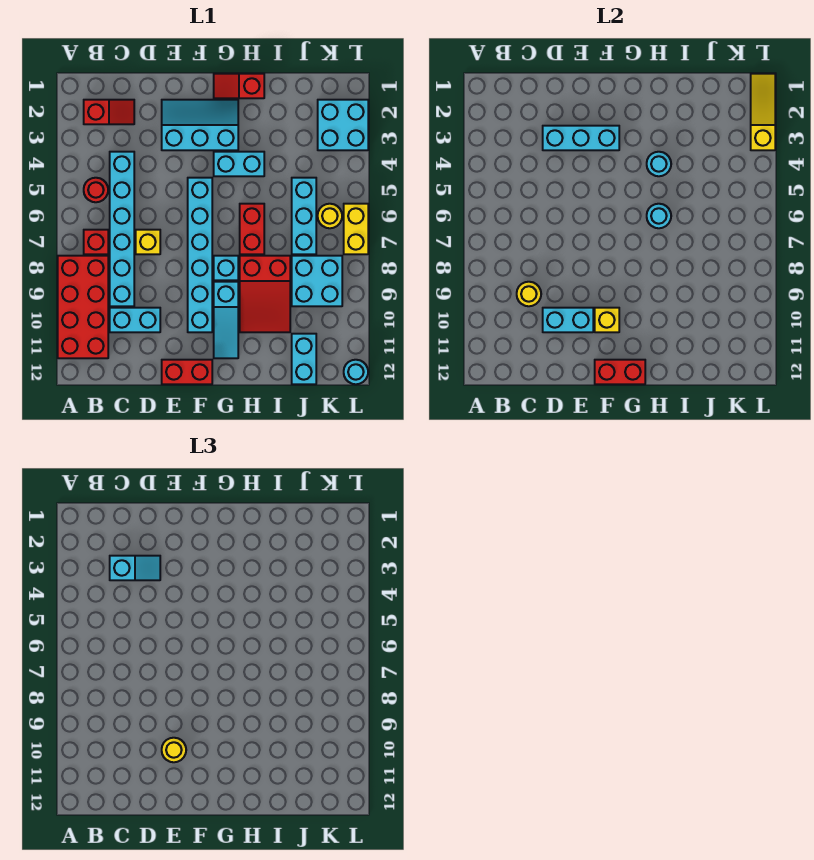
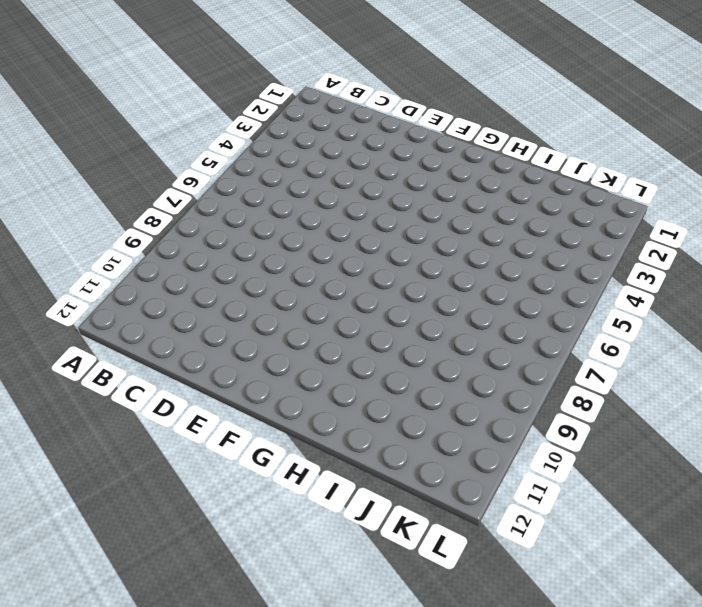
none -> red 2x4 brick [58,256,108,358]
none -> red 1x2 slope [84,100,134,124]
none -> red 1x1 round brick [84,178,108,202]
none -> red 1x1 brick [84,230,108,254]

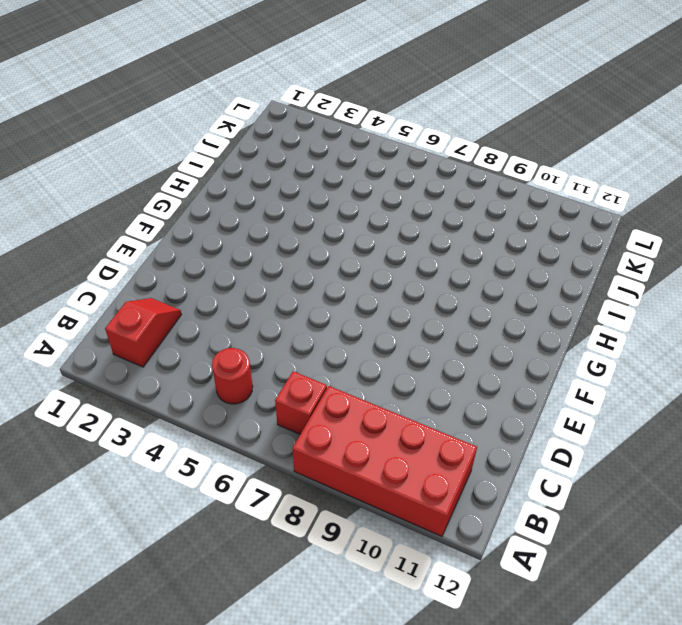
none -> cyan 1x6 brick [110,152,134,306]
none -> cyan 1x2 brick [110,308,160,332]
none -> yellow 1x1 brick [136,230,160,254]
none -> cyan 2x3 slope [162,100,238,150]

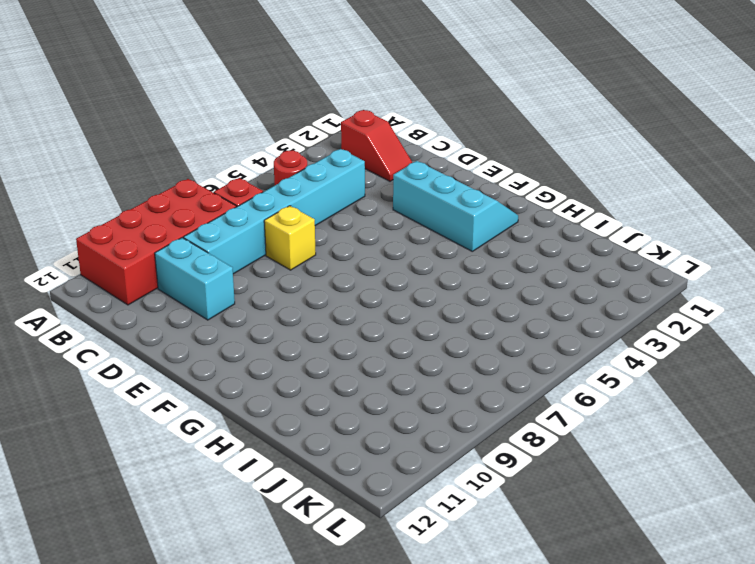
none -> red 1x2 brick [162,360,212,384]
none -> cyan 1x6 brick [188,178,212,332]
none -> red 1x2 slope [214,74,264,98]
none -> cyan 1x2 brick [214,152,264,176]

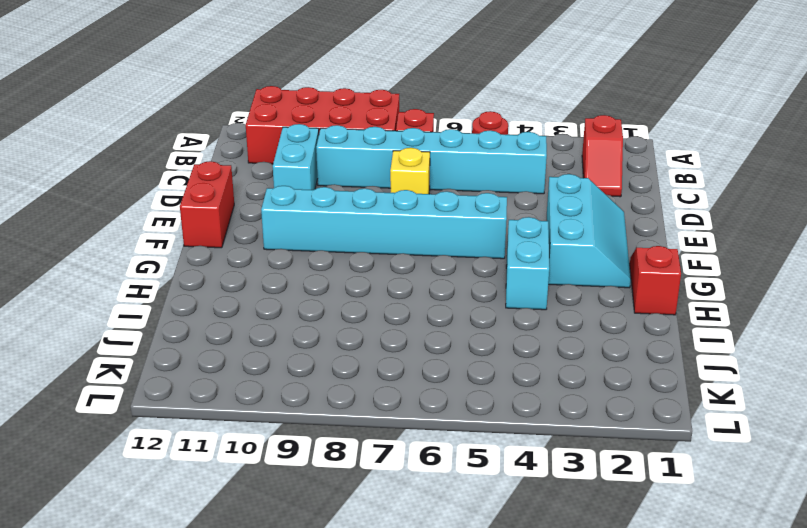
none -> cyan 1x1 brick [214,256,238,280]
none -> cyan 1x3 slope [214,282,238,358]
none -> red 1x2 brick [240,204,264,254]
none -> red 2x3 slope [240,256,290,332]

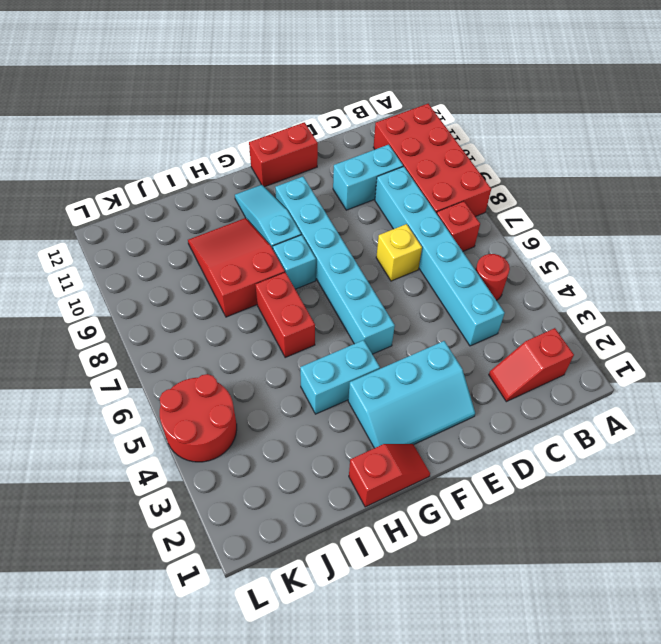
red 2x2 round brick [160,374,237,462] -> none
none -> cyan 1x3 brick [292,178,316,254]
none -> cyan 2x2 brick [292,256,342,306]
none -> cyan 1x2 brick [292,334,316,384]
none -> cyan 2x2 brick [318,100,368,150]

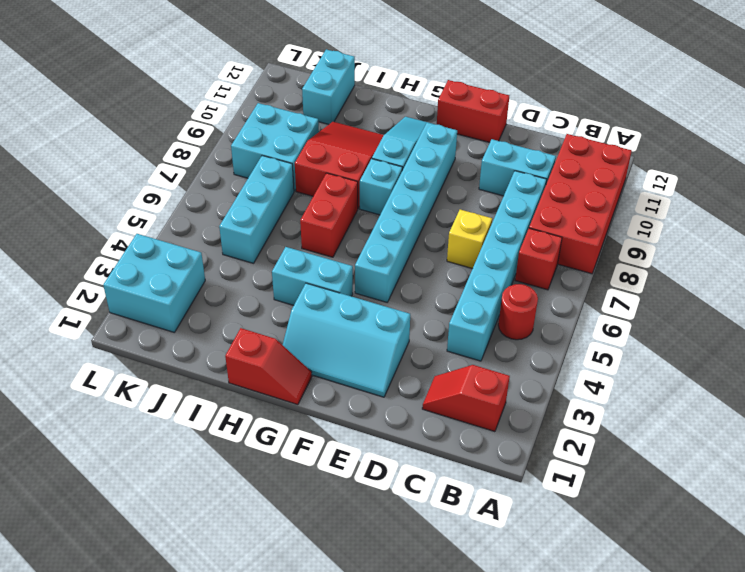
none -> yellow 1x1 round brick [318,204,342,228]
none -> yellow 1x2 brick [344,204,368,254]
none -> cyan 1x1 round brick [344,360,368,384]
none -> yellow 1x1 round brick [517,282,541,306]

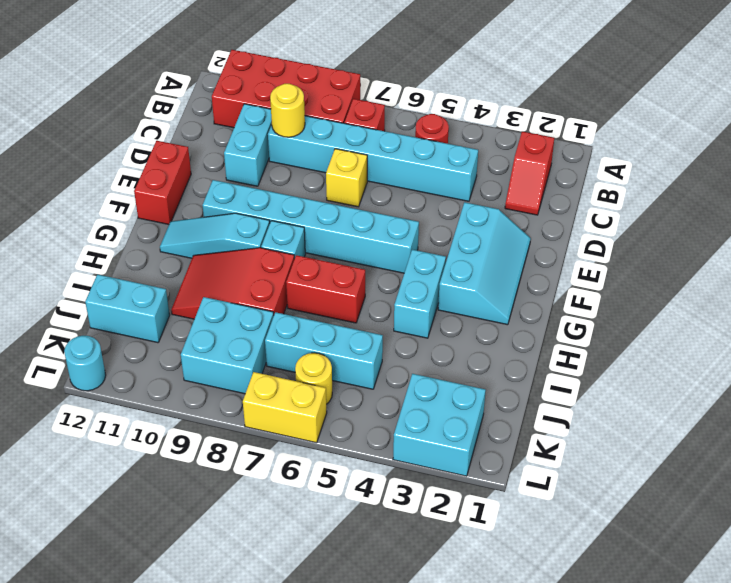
none -> red 1x2 slope [214,74,264,98]
none -> cyan 1x3 brick [543,126,619,150]
none -> cyan 1x2 brick [543,308,593,332]
none -> yellow 1x1 brick [595,308,619,332]

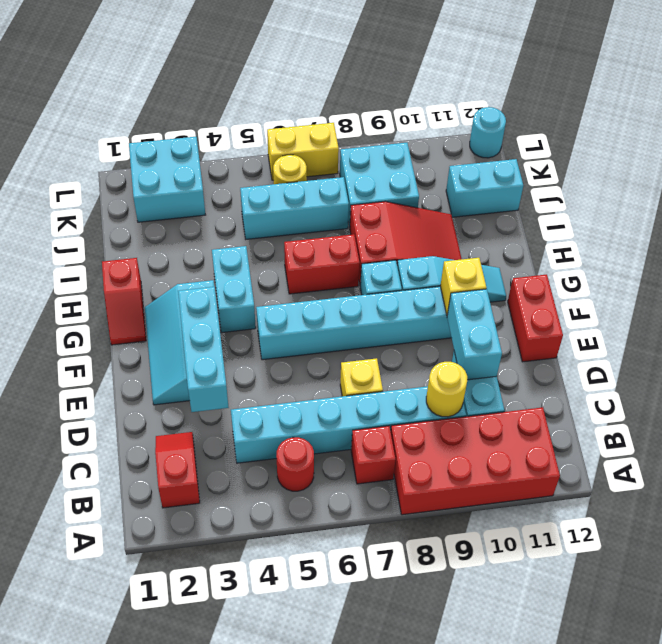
none -> red 1x2 brick [595,360,645,384]
none -> cyan 1x1 round brick [647,152,671,176]
none -> cyan 1x1 round brick [647,204,671,228]
none -> yellow 1x3 slope [751,74,775,150]

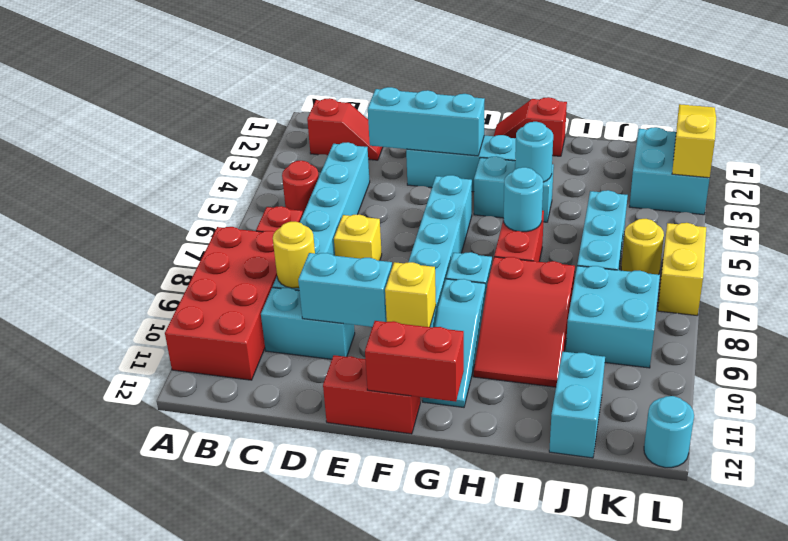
none -> cyan 1x2 slope [110,556,160,580]
none -> yellow 1x1 round brick [162,738,186,762]

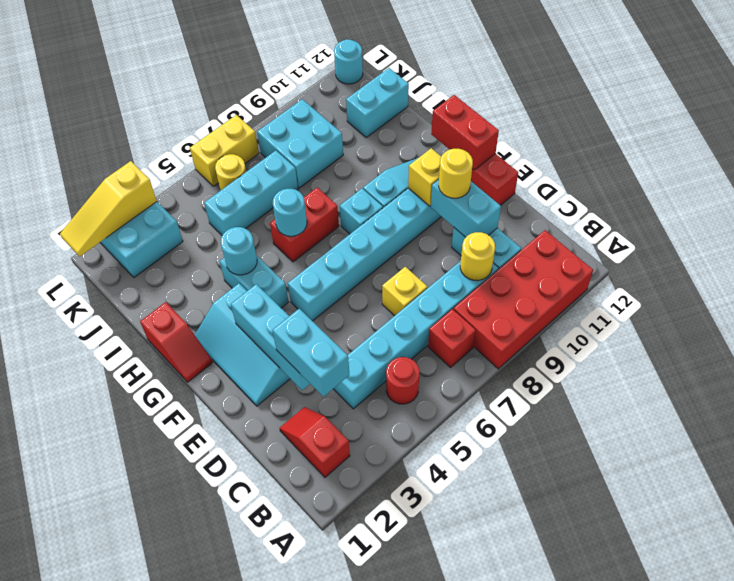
cyan 1x2 brick [272,309,349,397] -> cyan 1x2 slope [110,556,160,580]
none -> red 2x3 slope [240,256,290,332]

